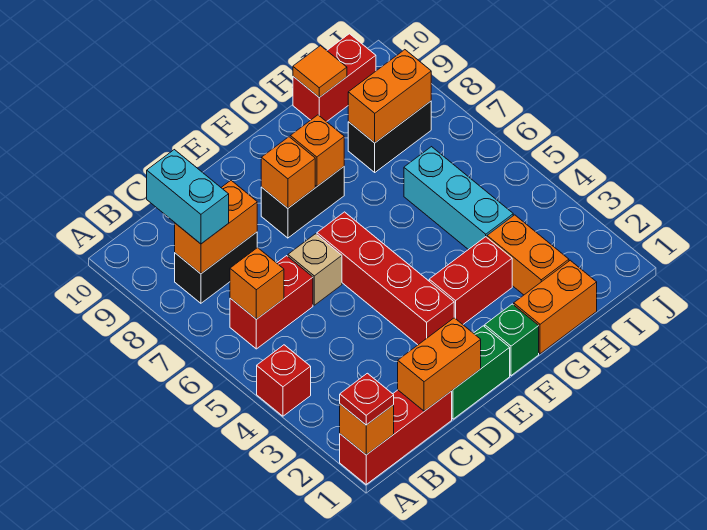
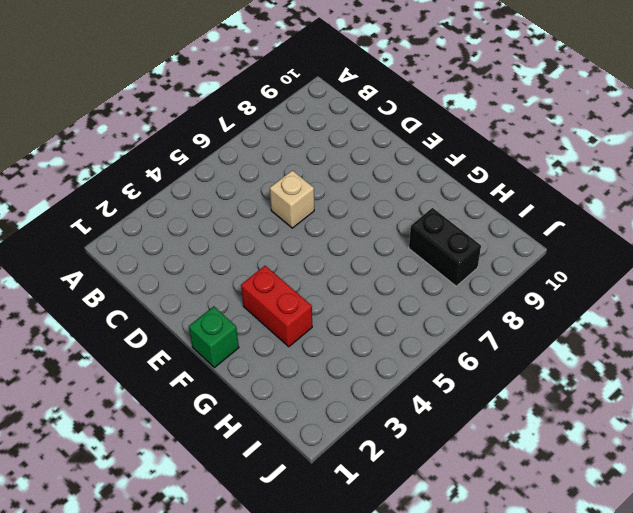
none -> red 1x3 brick [340,390,452,484]
none -> red 1x1 brick [257,345,311,416]
none -> red 1x2 brick [230,256,313,349]

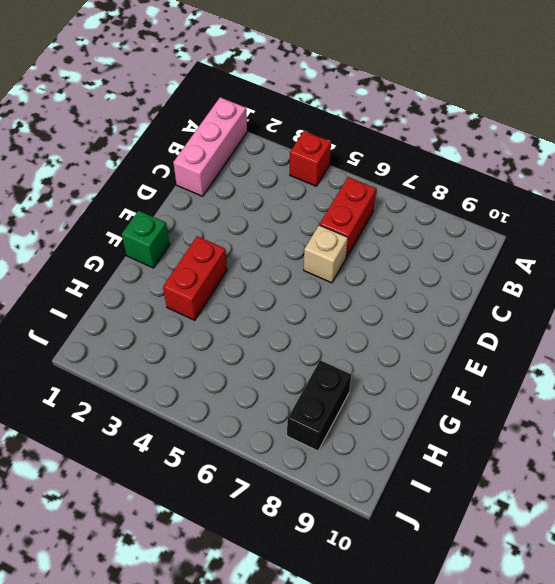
pink 1x3 brick [173,97,247,196] -> red 1x3 brick [340,390,452,484]
none -> black 1x2 brick [175,232,257,303]
none -> green 1x2 brick [452,326,510,419]
none -> red 1x4 brick [317,212,454,345]

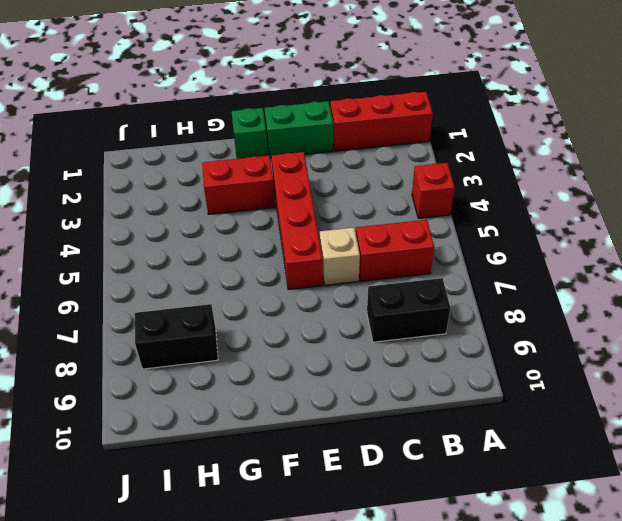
none -> black 1x2 brick [261,167,344,238]
none -> orange 1x2 brick [514,260,597,354]
none -> orange 1x2 brick [487,215,569,295]

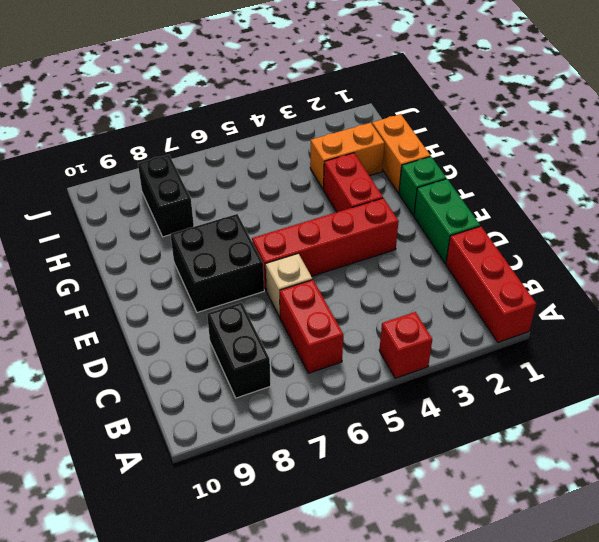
black 2x2 brick [170,214,264,313] -> black 1x2 brick [261,167,344,238]
none -> cyan 1x3 brick [404,147,513,250]
none -> red 1x2 brick [293,34,376,122]
none -> orange 1x1 brick [340,404,394,455]

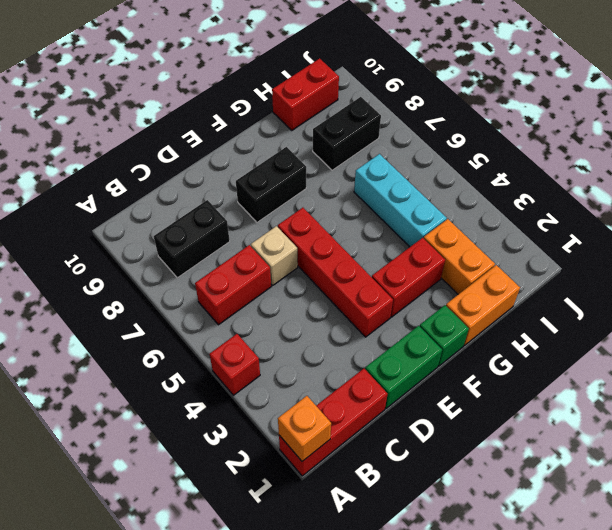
none -> orange 1x1 brick [230,248,284,319]
none -> orange 1x2 brick [175,180,257,274]
none -> orange 1x2 brick [398,318,481,411]

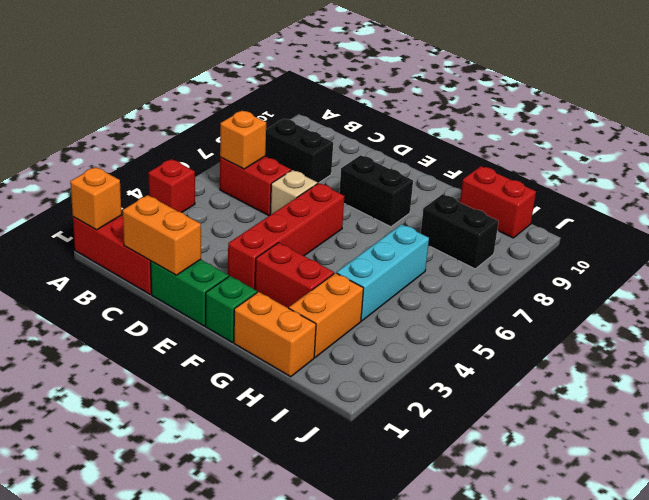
none -> orange 1x2 brick [175,180,257,274]
none -> orange 1x1 brick [261,137,315,208]
none -> orange 1x1 brick [290,115,344,186]

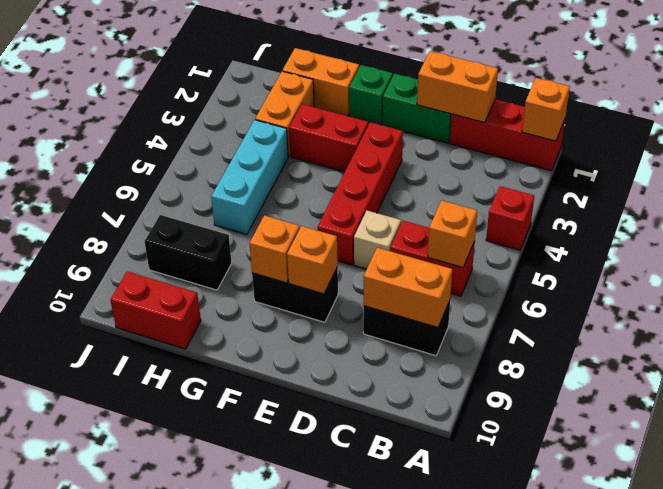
none -> orange 1x2 brick [348,50,431,143]
none -> orange 1x1 tile [293,46,347,97]
none -> red 1x1 plate [340,373,394,425]

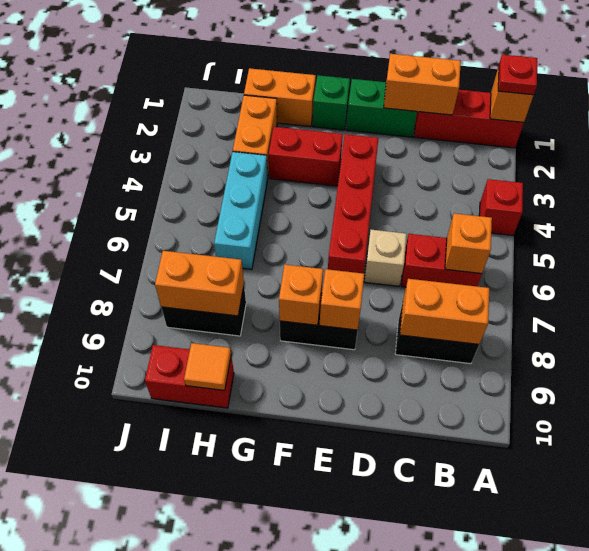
none -> cyan 1x2 brick [147,150,229,244]

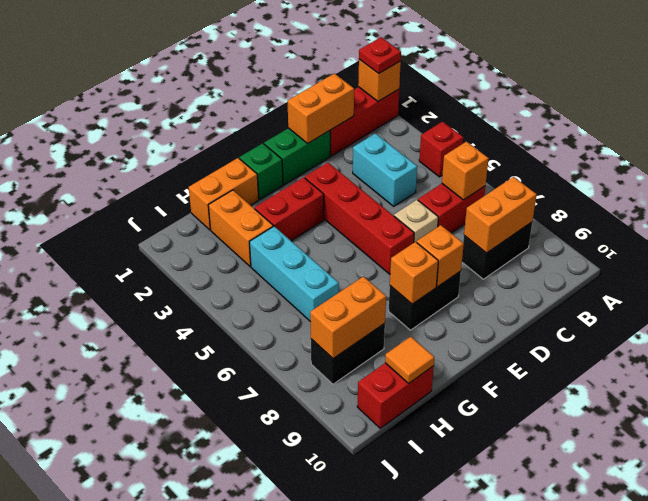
cyan 1x2 brick [353,133,417,206] -> cyan 1x2 brick moved to [147,150,229,244]

